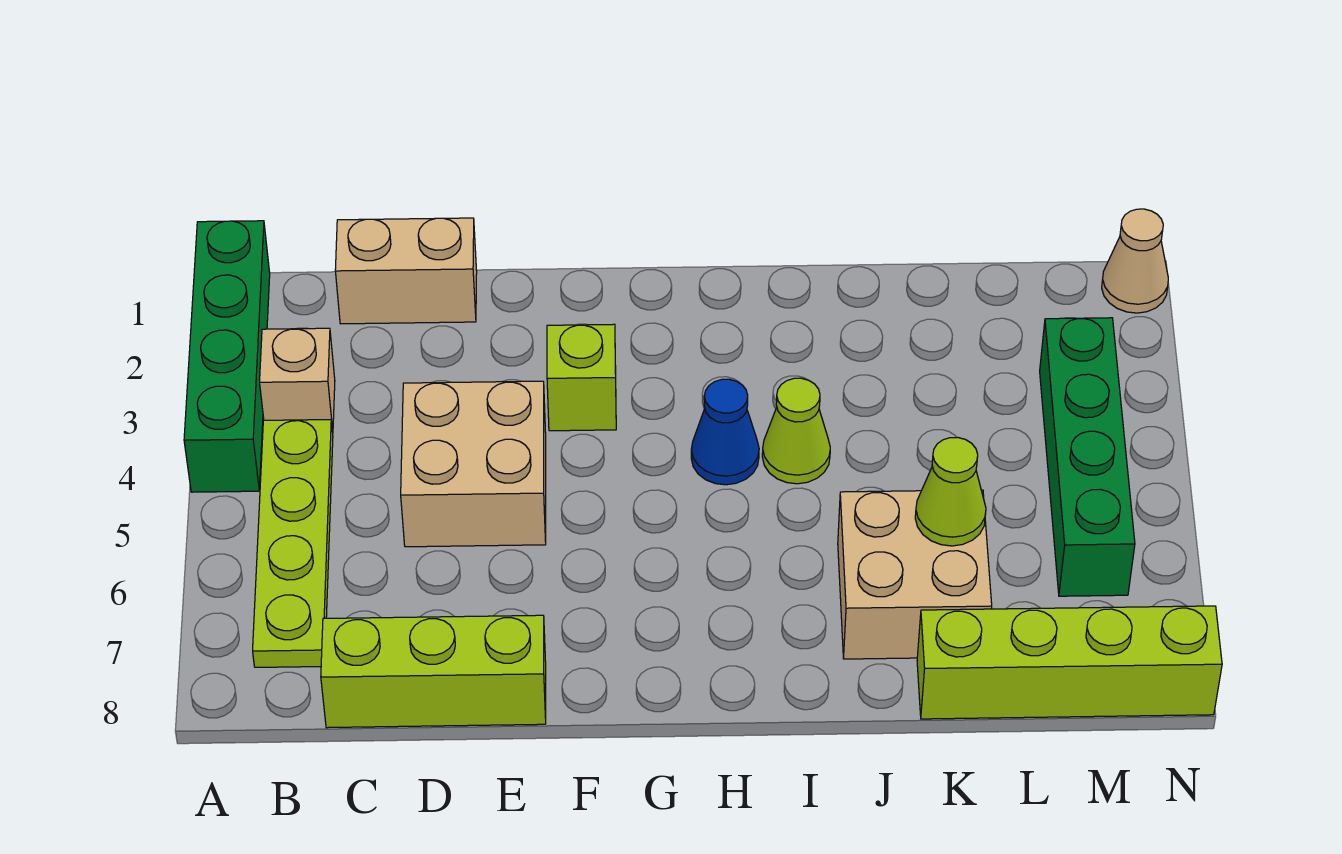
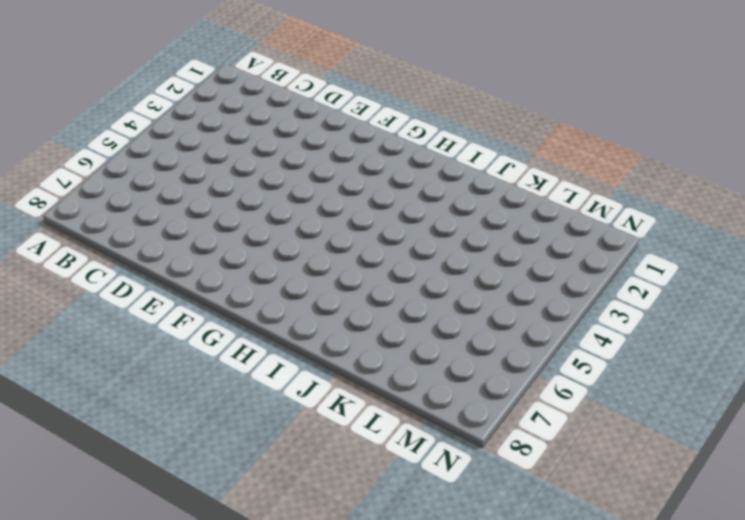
none -> green 1x4 brick [184,221,270,492]
none -> tan 1x1 brick [260,328,335,432]
none -> lime 1x4 plate [253,420,333,667]

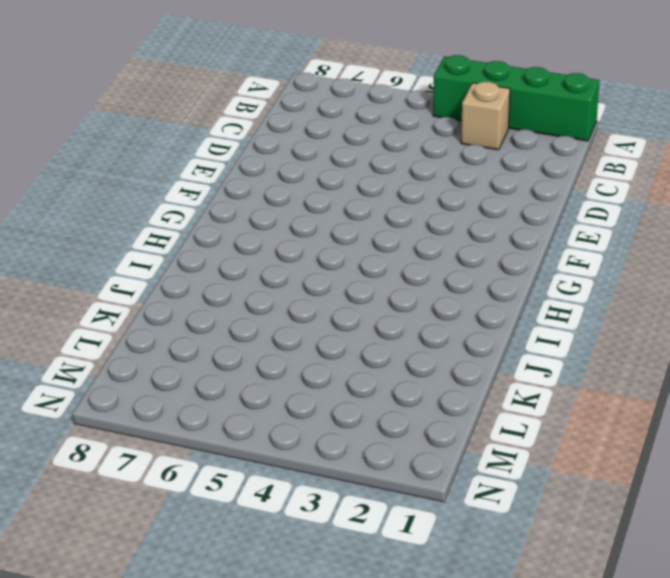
none -> lime 1x4 plate [253,420,333,667]
none -> tan 1x2 brick [335,218,477,324]
none -> lime 1x3 brick [321,615,546,728]

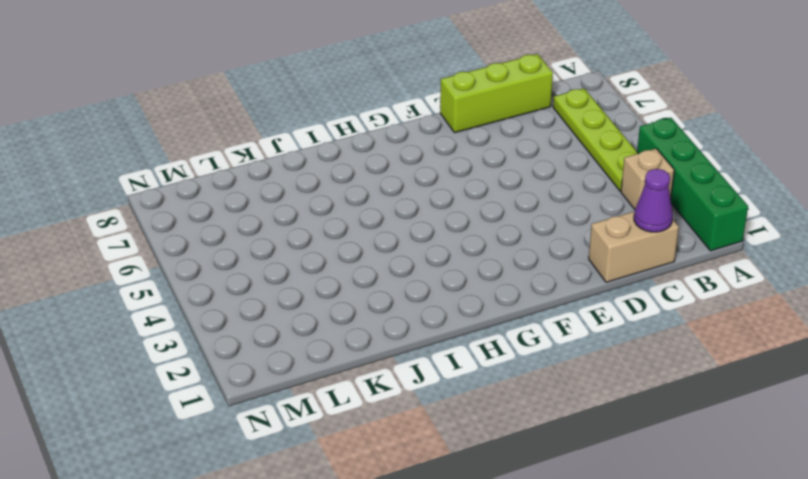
purple 1x1 cone [634,169,673,232] -> none
none -> tan 2x2 brick [401,381,546,547]
none -> lime 1x1 brick [547,324,616,431]
none -> blue 1x1 cone [691,379,759,485]

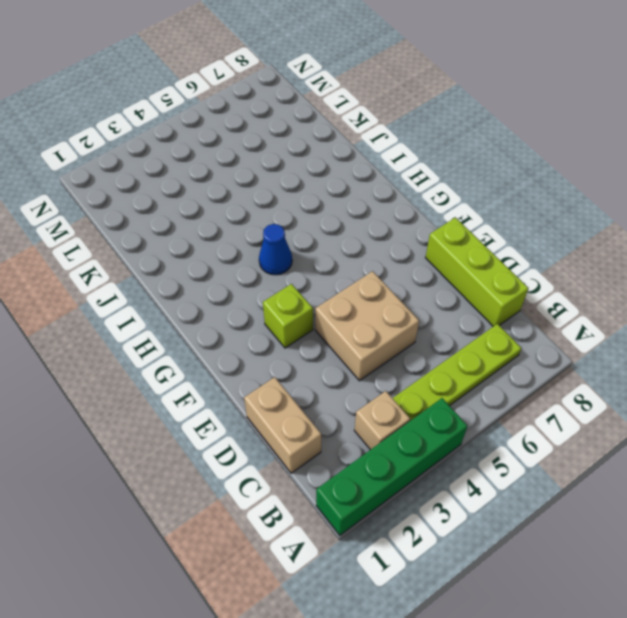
none -> lime 1x1 cone [762,378,830,484]
none -> tan 2x2 brick [838,490,992,659]
none -> lime 1x4 brick [917,606,1222,719]

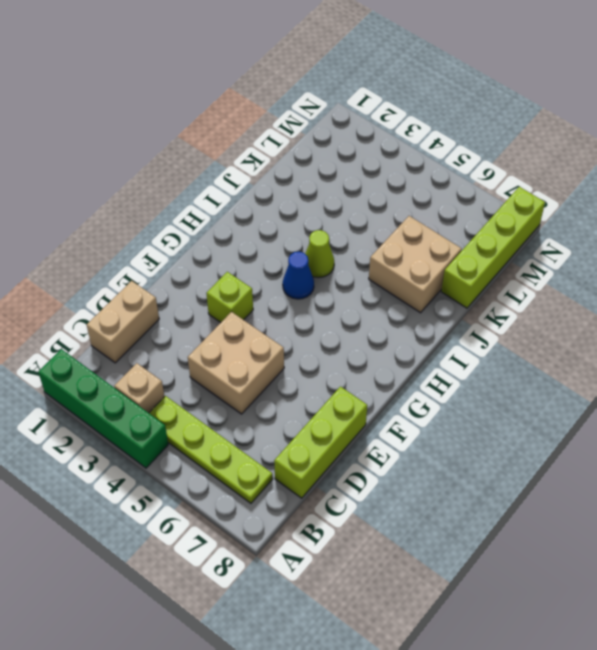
none -> green 1x4 brick [1040,318,1135,596]
none -> tan 1x1 cone [1102,209,1168,313]
none -> lime 1x1 cone [915,437,986,546]

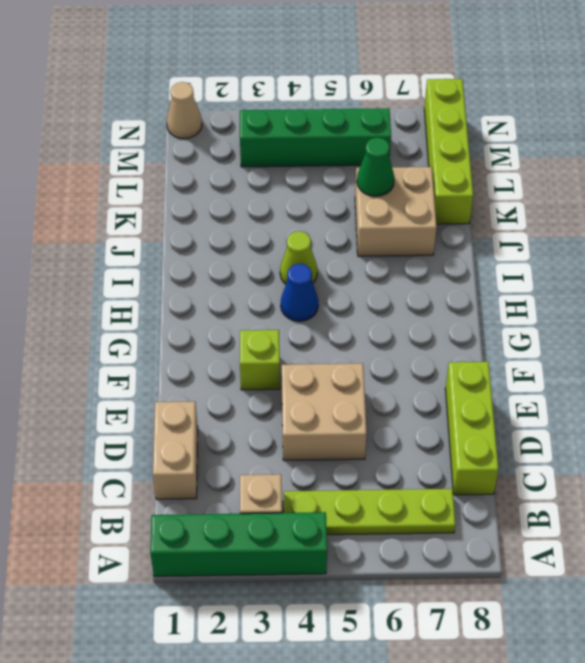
green 1x1 cone [357,137,394,196] -> lime 1x1 cone [915,437,986,546]

